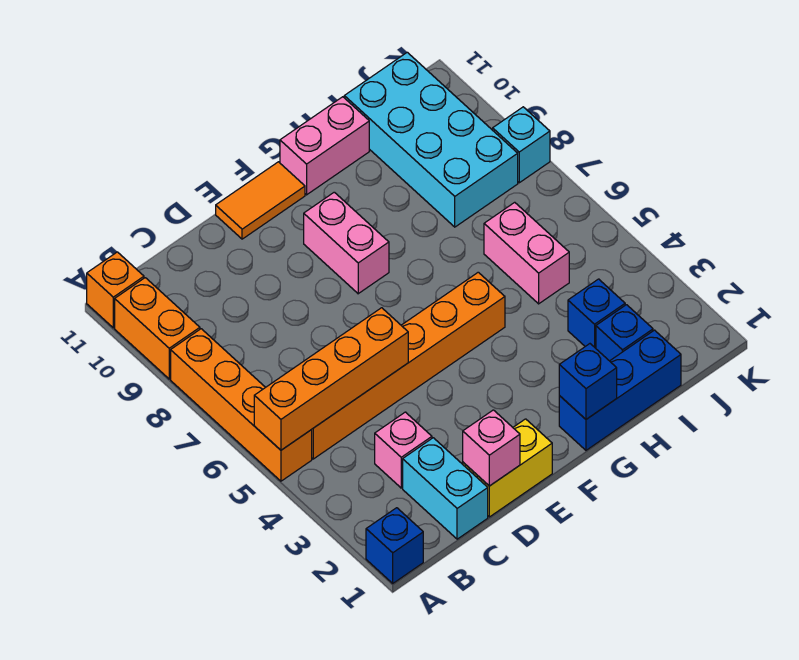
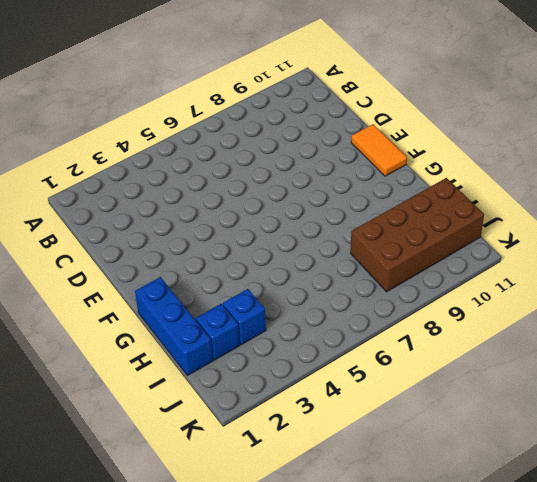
brown 2x4 brick [351,178,484,292] -> cyan 2x4 brick [344,52,518,227]
none -> blue 1x1 brick [366,508,423,583]
none -> orange 1x4 brick [171,329,312,481]
none -> orange 1x2 brick [115,278,200,379]

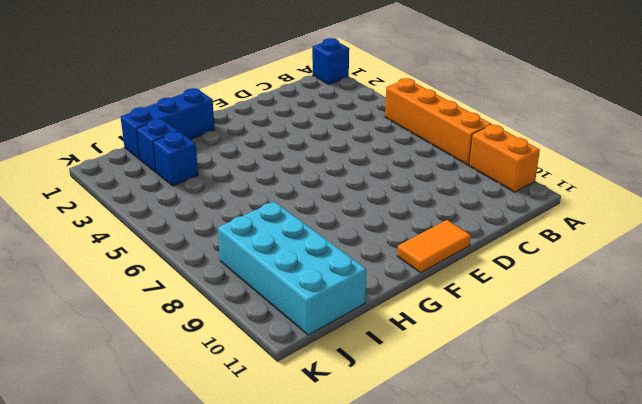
none -> orange 1x1 brick [87,252,144,328]
none -> orange 1x6 brick [311,272,505,459]
none -> cyan 1x2 brick [403,438,488,539]

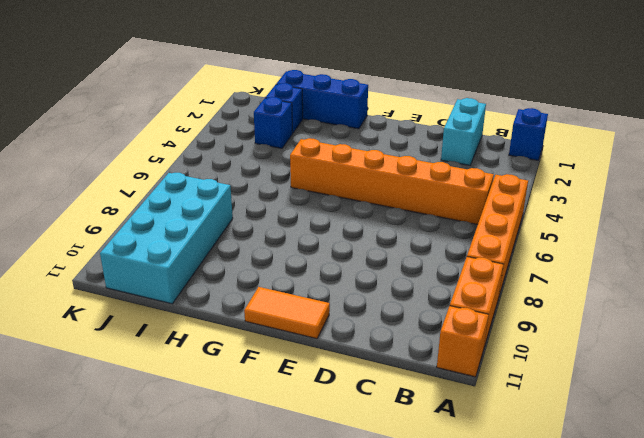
none -> pink 1x1 brick [375,412,432,488]
none -> yellow 1x2 brick [463,419,552,517]
none -> pink 1x2 brick [304,192,389,294]

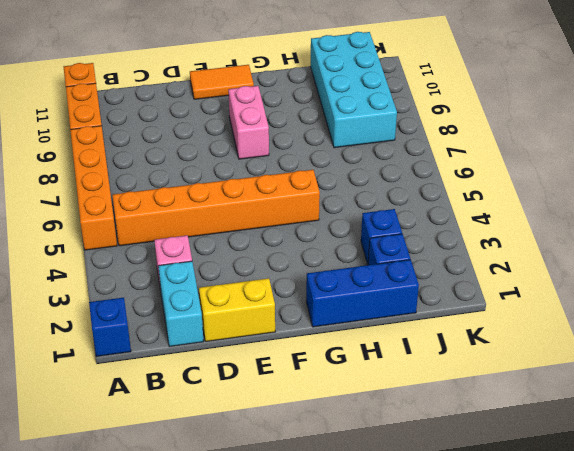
none -> pink 1x2 brick [280,97,369,195]
none -> pink 1x2 brick [484,202,569,304]
none -> cyan 1x1 brick [493,107,550,183]

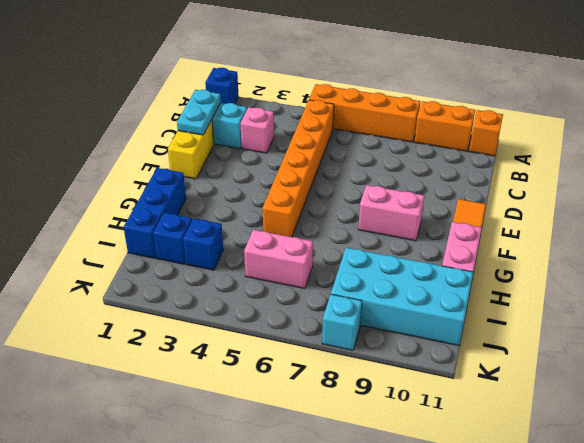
cyan 1x2 plate [177,90,221,135] -> pink 1x1 brick [463,410,520,486]
none -> orange 1x4 brick [254,308,408,450]
none -> blue 1x1 brick [559,344,617,419]

